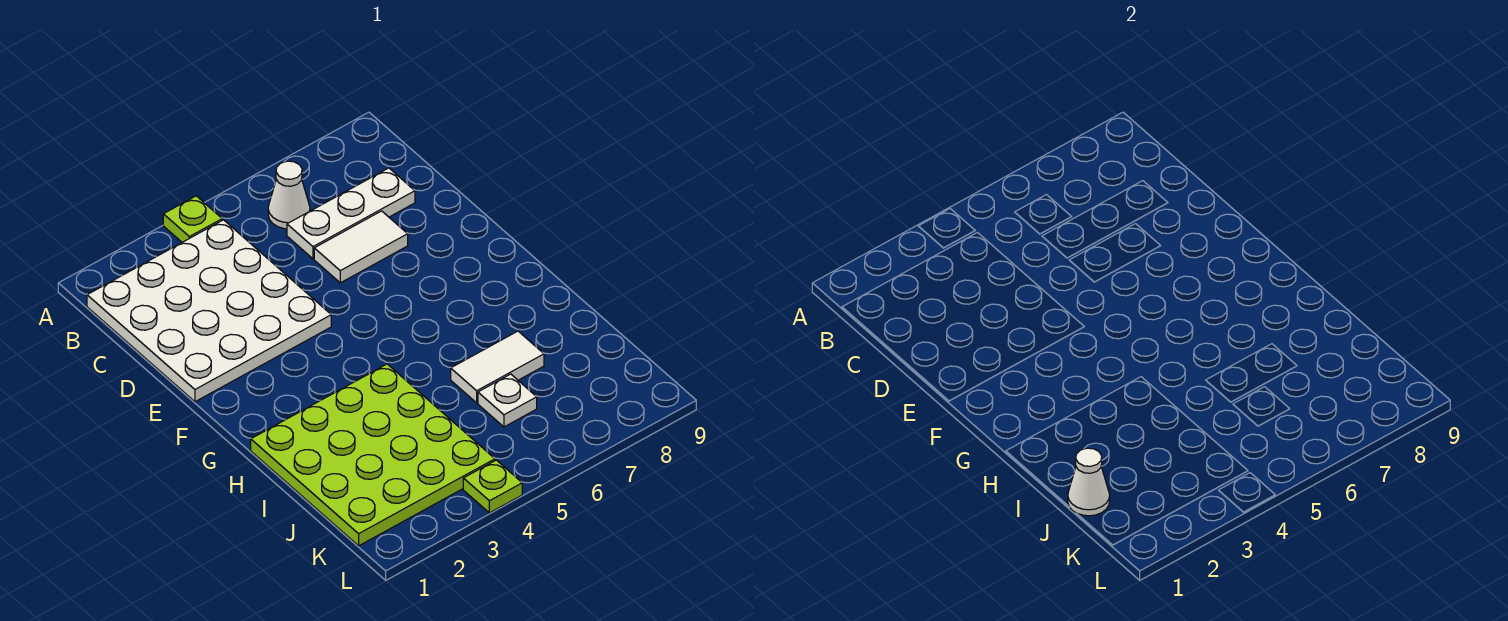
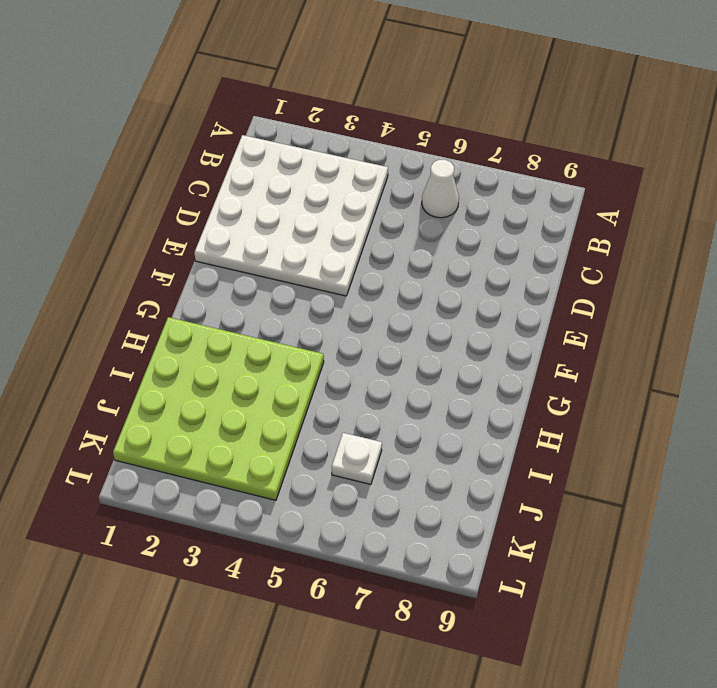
none -> lime 1x1 plate [163,196,222,242]
none -> white 1x3 plate [287,168,415,259]

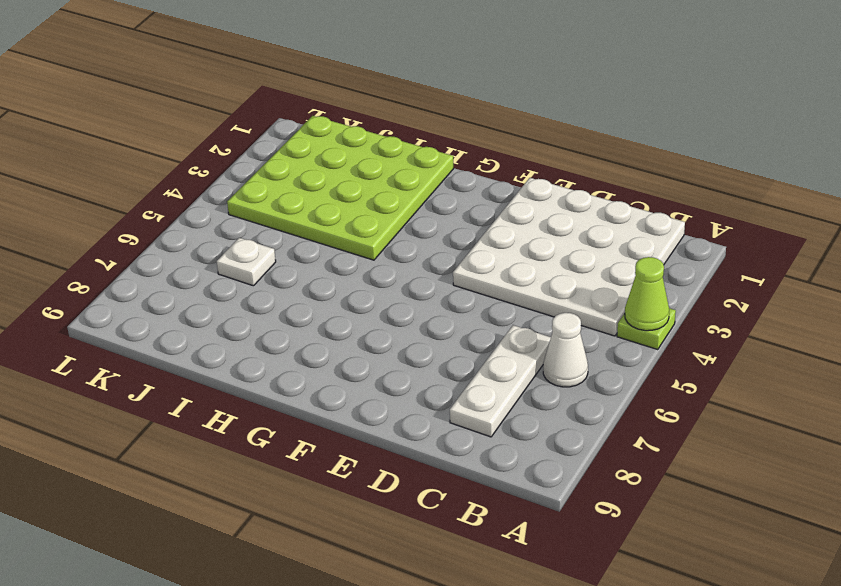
lime 1x1 cone [625,257,669,331] -> none
none -> white 1x2 tile [314,211,408,283]
none -> white 1x2 tile [451,331,544,403]

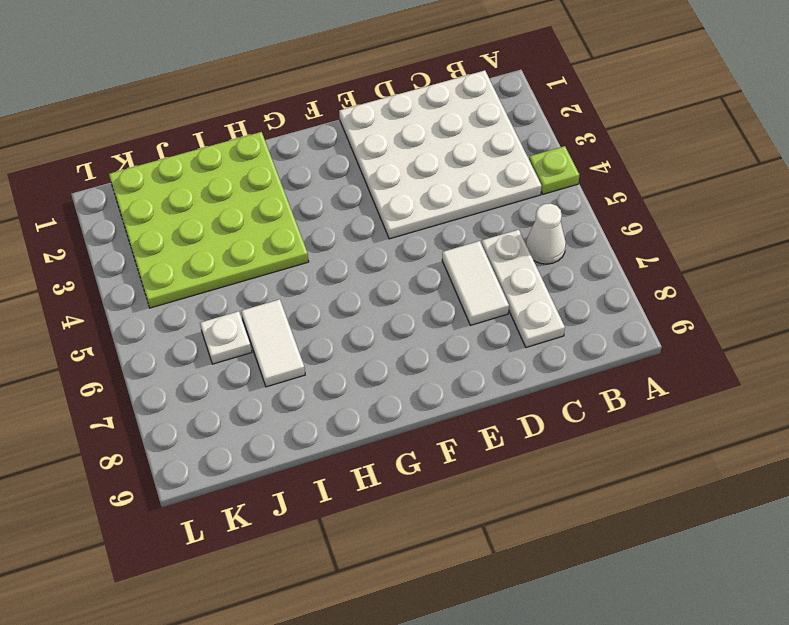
none -> lime 1x1 plate [463,460,522,513]
none -> white 1x1 cone [1068,448,1110,516]

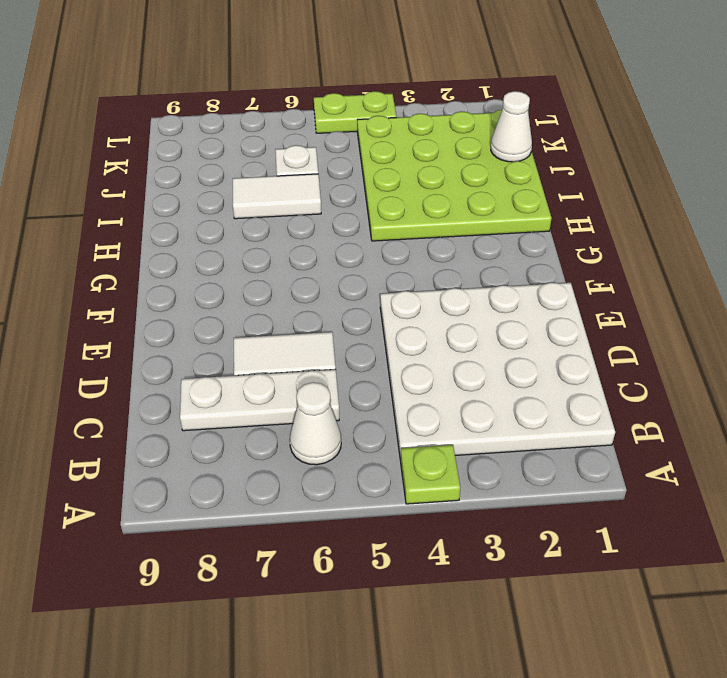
lime 1x2 plate [314,91,397,133] -> lime 1x1 plate [463,460,522,513]

